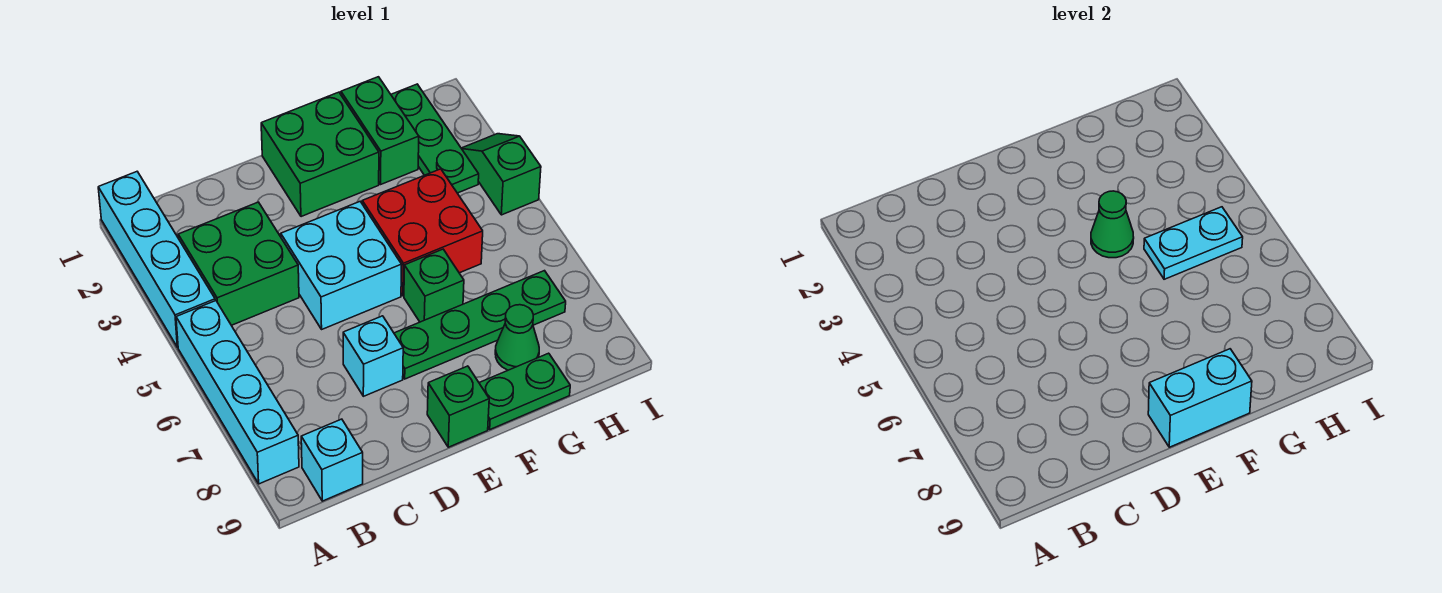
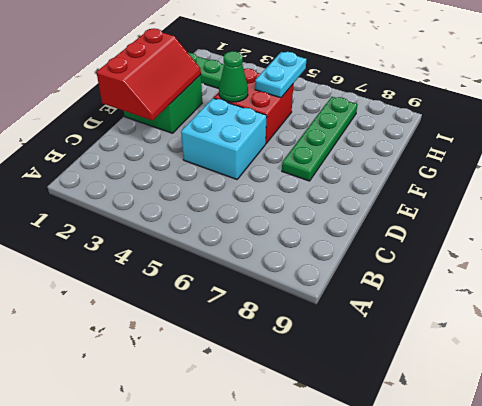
red 2x3 slope [97,29,201,121] -> none
none -> cyan 1x4 brick [98,172,215,347]
none -> cyan 1x4 brick [176,300,299,484]
none -> green 2x2 brick [178,202,299,325]

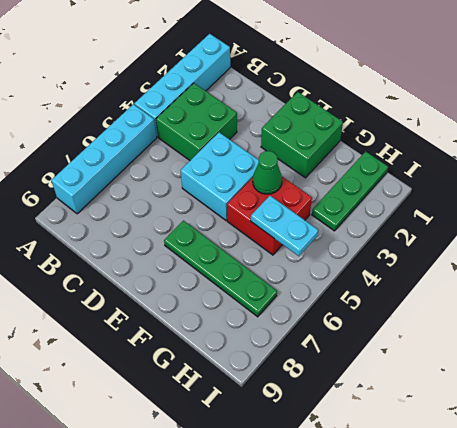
none -> cyan 1x1 brick [301,419,363,501]
none -> cyan 1x1 brick [343,316,403,396]
none -> green 1x1 brick [427,366,489,447]

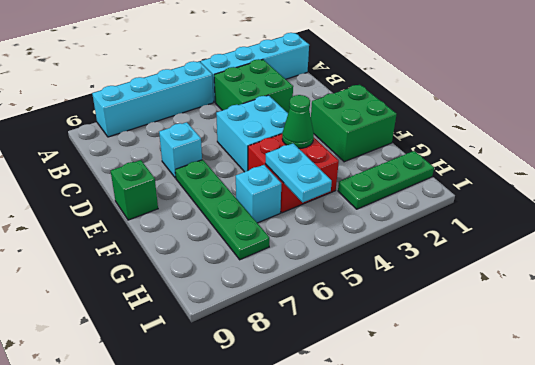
cyan 1x1 brick [236,165,281,223] -> cyan 1x1 brick moved to [301,419,363,501]
none -> green 1x1 brick [404,249,464,322]
none -> green 1x2 plate [479,353,570,429]
none -> green 1x2 brick [341,77,419,184]

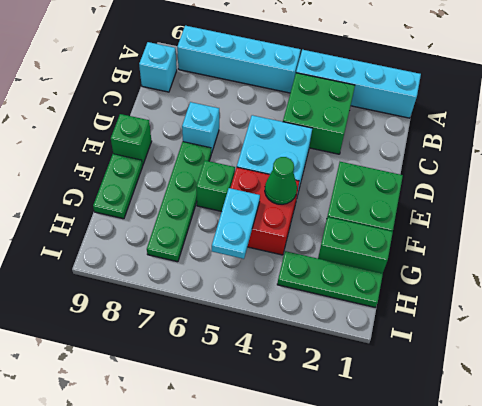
none -> green 1x1 cone [495,305,539,370]
none -> green 1x2 slope [461,134,541,215]
none -> cyan 1x2 brick [1148,349,1252,447]

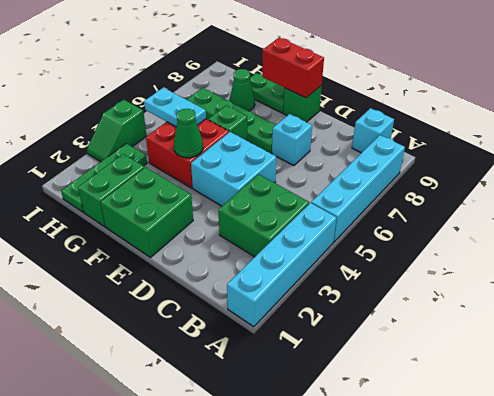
red 1x2 brick [262,38,324,98] -> cyan 1x2 brick [1148,349,1252,447]

